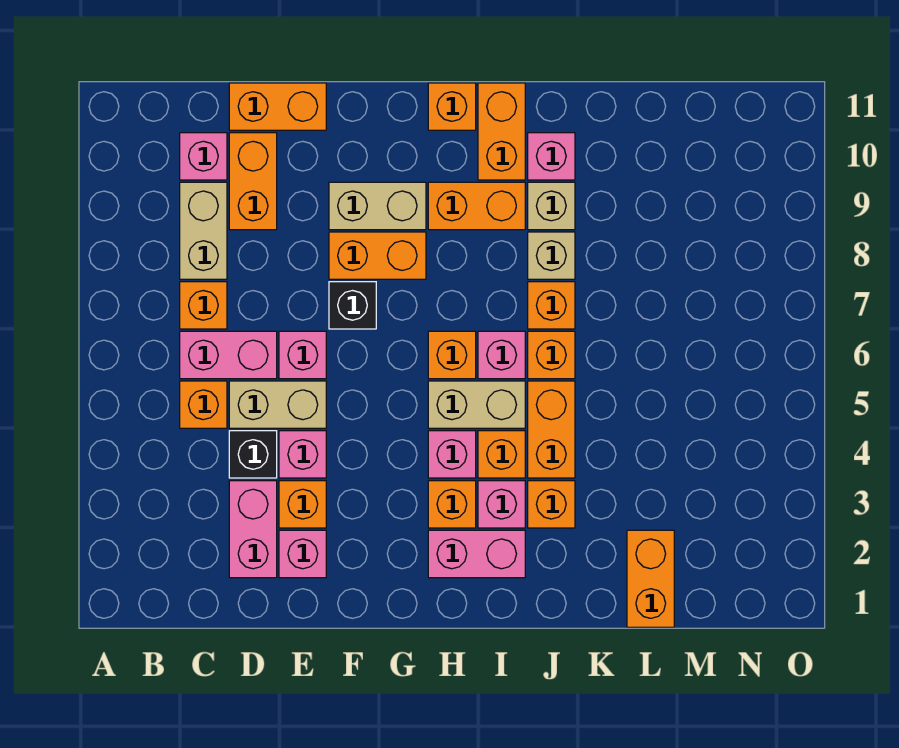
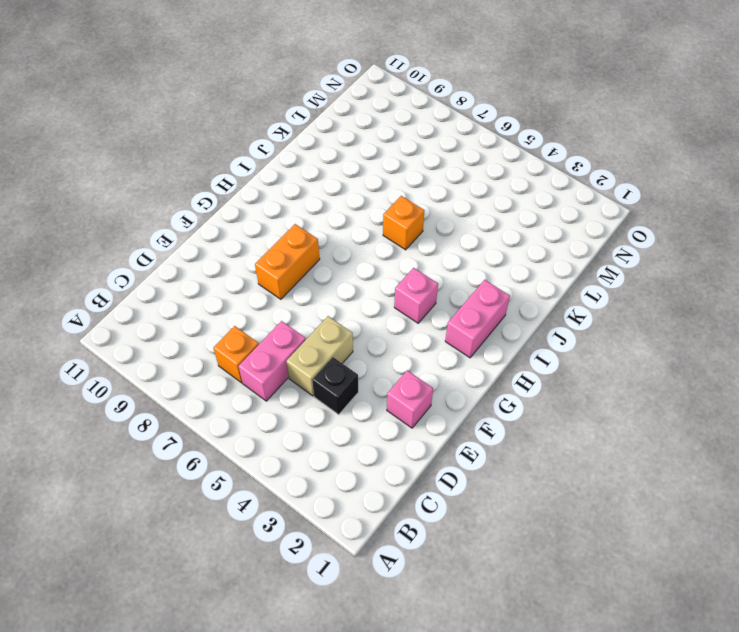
none -> orange 1x1 brick [180,381,227,428]
none -> tan 1x2 brick [180,182,227,279]
none -> pink 1x1 brick [180,133,227,180]
none -> pink 1x2 brick [229,481,277,578]

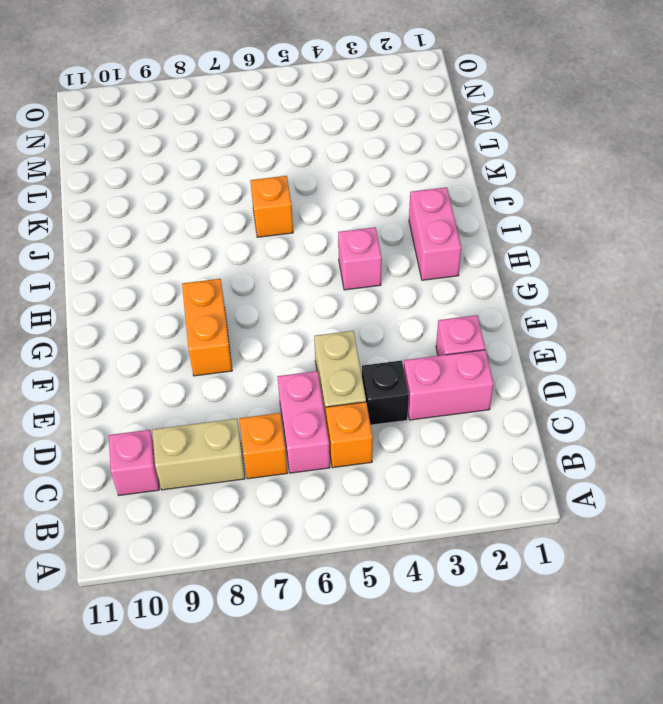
none -> orange 1x2 brick [229,133,277,230]
none -> orange 1x2 brick [229,83,326,130]
none -> orange 1x1 brick [279,481,326,528]
none -> pink 1x1 brick [279,431,326,478]

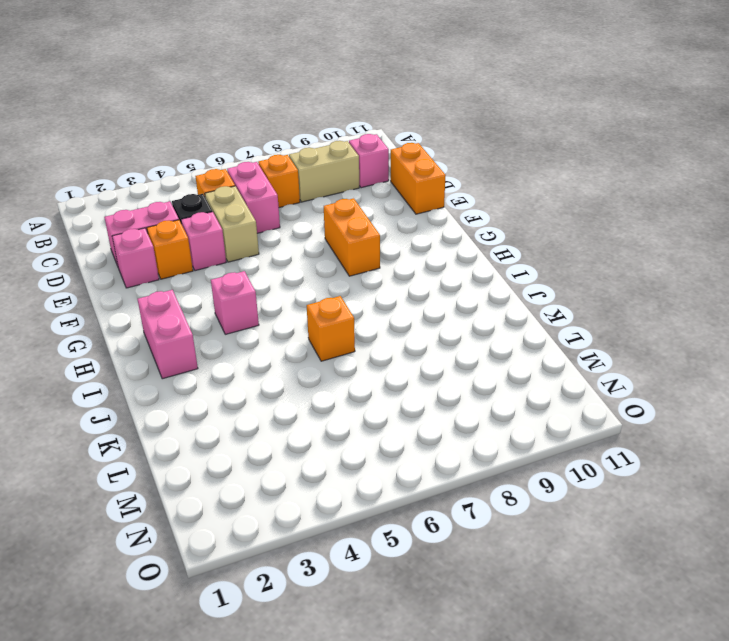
none -> orange 1x2 brick [229,133,277,230]
none -> pink 1x1 brick [279,331,326,379]
none -> black 1x1 brick [329,282,376,329]
none -> tan 1x2 brick [329,182,426,230]

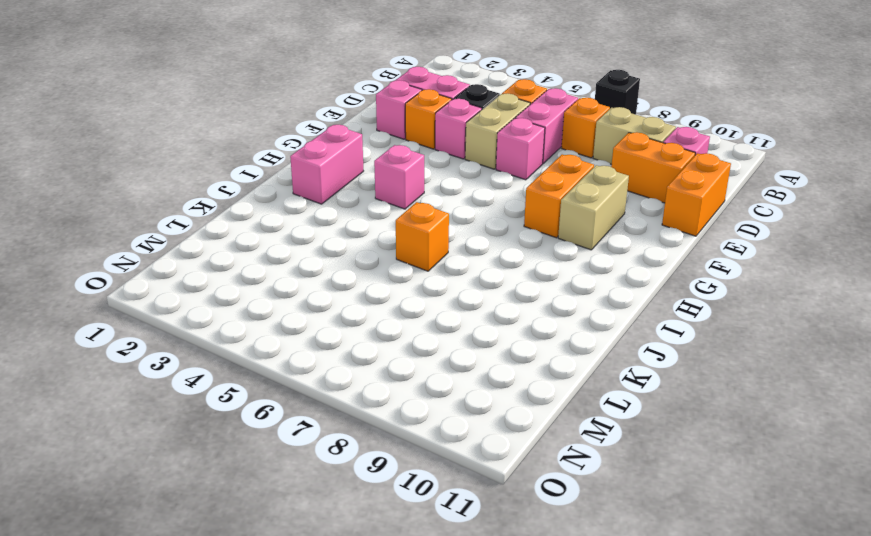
black 1x1 brick [595,70,640,115] -> black 1x1 brick moved to [329,282,376,329]
none -> orange 1x1 brick [428,481,476,528]
none -> tan 1x2 brick [428,381,525,428]
none -> orange 1x1 brick [428,331,476,379]
none -> orange 1x2 brick [428,182,525,230]

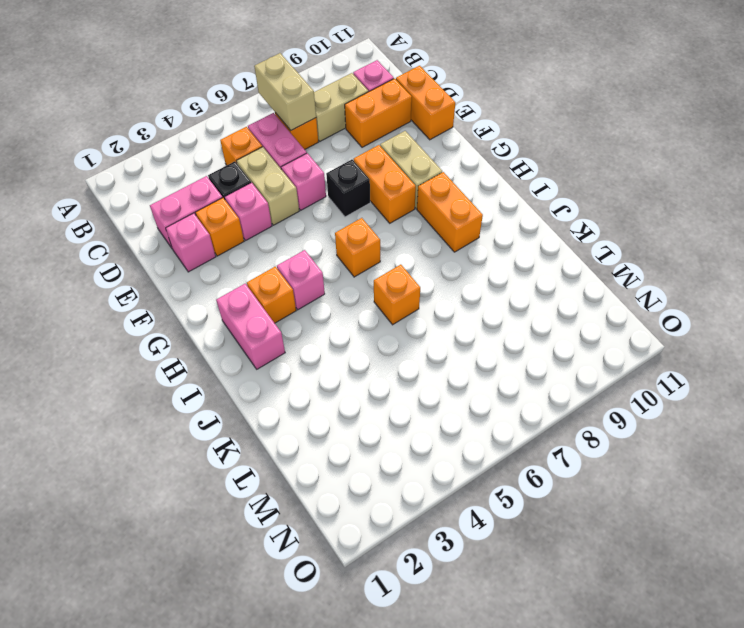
tan 1x2 brick [254,53,316,130] -> tan 1x2 brick moved to [428,381,525,428]
none -> orange 1x1 brick [428,83,476,130]
none -> pink 1x1 brick [478,481,525,528]
none -> orange 1x1 brick [478,431,525,478]
none -> pink 1x1 brick [478,331,525,379]

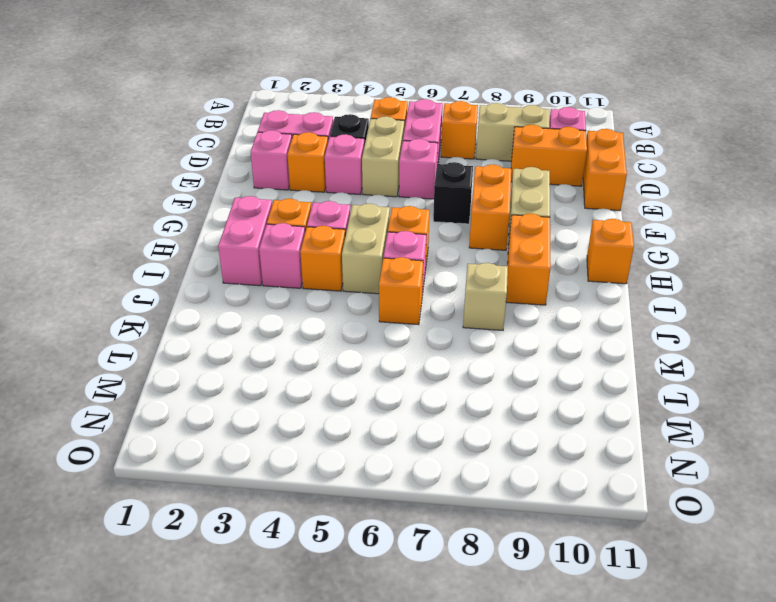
none -> orange 1x2 brick [478,83,525,180]
none -> orange 1x1 brick [528,481,575,528]
none -> orange 1x2 brick [528,381,575,478]
none -> orange 1x1 brick [528,282,575,329]

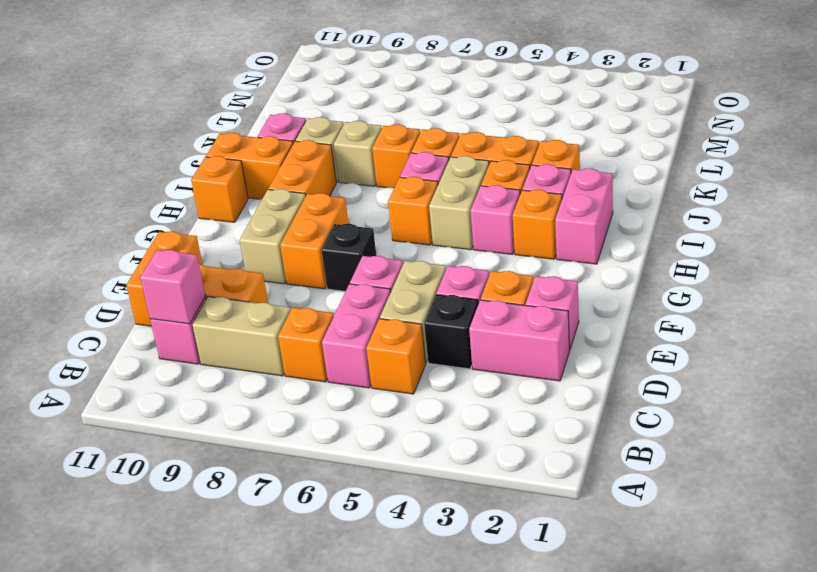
pink 1x1 brick [140,250,206,324] -> none
none -> orange 1x2 brick [627,530,674,627]

